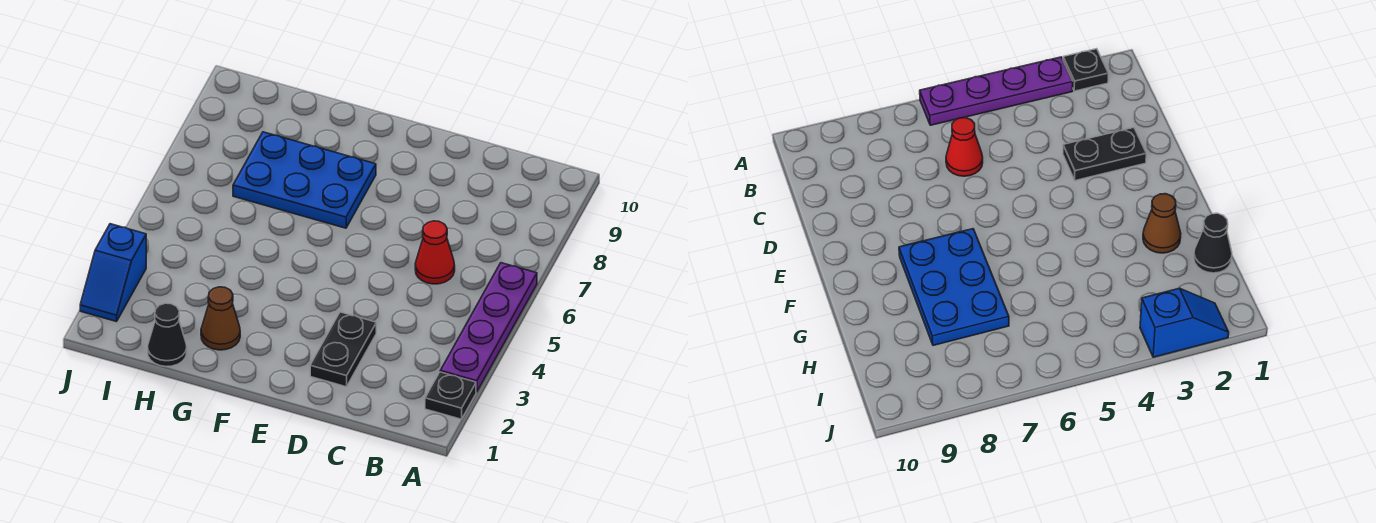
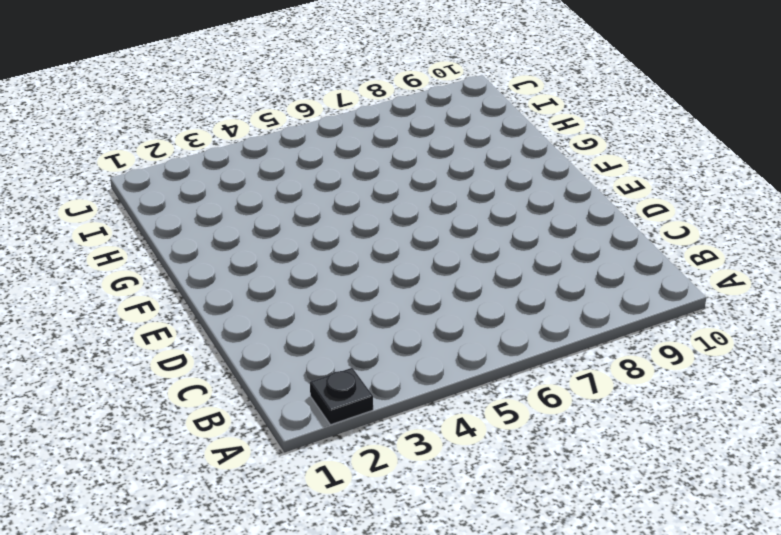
none -> purple 1x4 plate [440,263,537,392]
none -> red 1x1 cone [415,221,455,284]

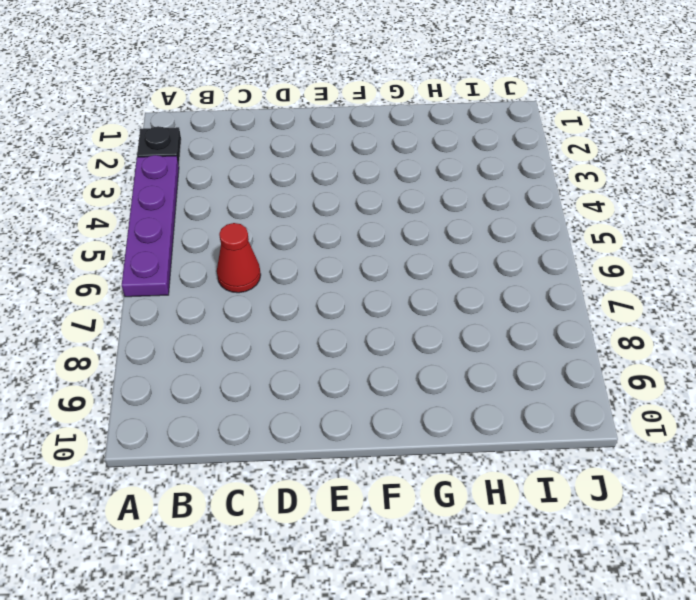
none -> black 1x2 plate [310,312,376,387]
none -> blue 2x3 plate [233,132,376,228]

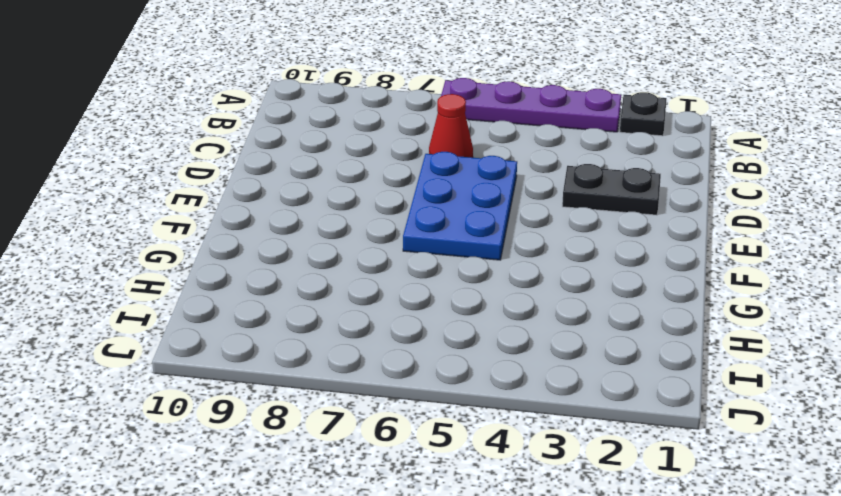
blue 2x3 plate [403,152,517,260] -> blue 2x3 plate moved to [233,132,376,228]
none -> brown 1x1 cone [201,287,240,350]
none -> black 1x1 cone [148,303,187,367]

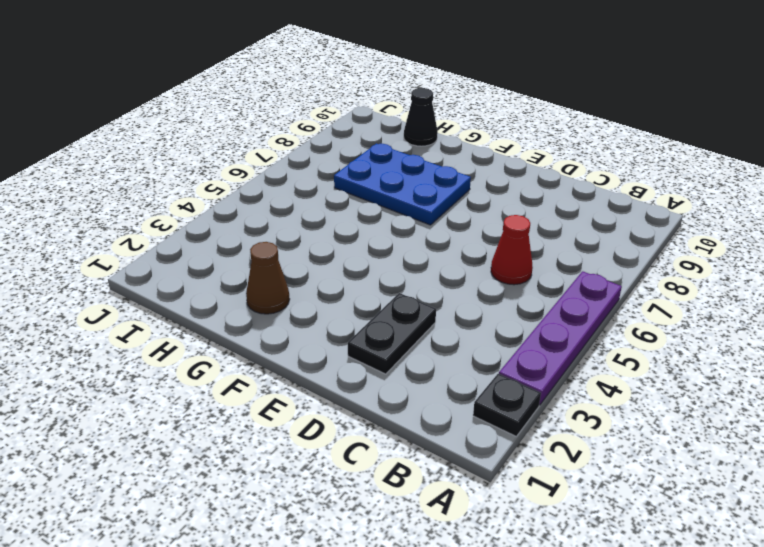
black 1x1 cone [404,88,438,146] -> black 1x1 cone moved to [148,303,187,367]
none -> blue 1x2 slope [80,224,146,322]

